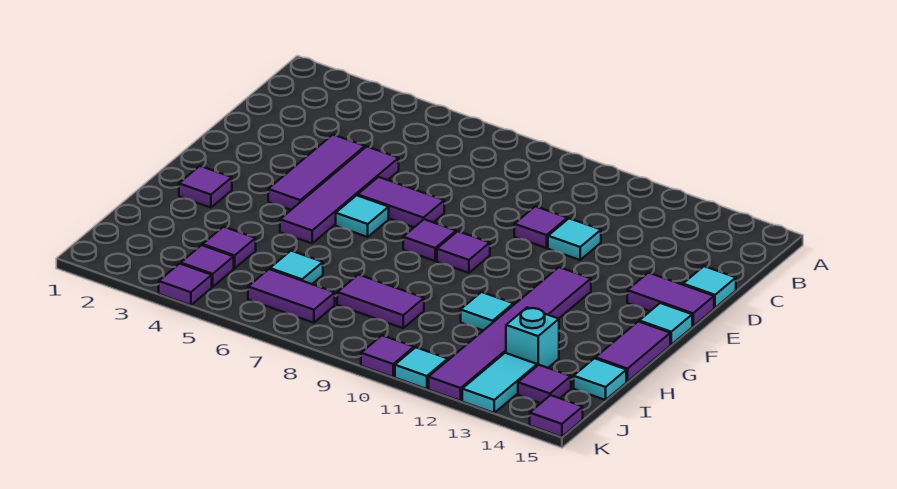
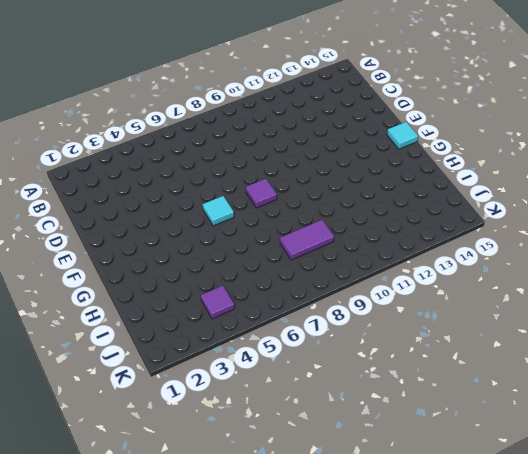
none -> purple 1x3 tile [268,135,365,210]
none -> purple 1x4 tile [280,147,399,243]
none -> purple 1x1 tile [514,206,567,248]

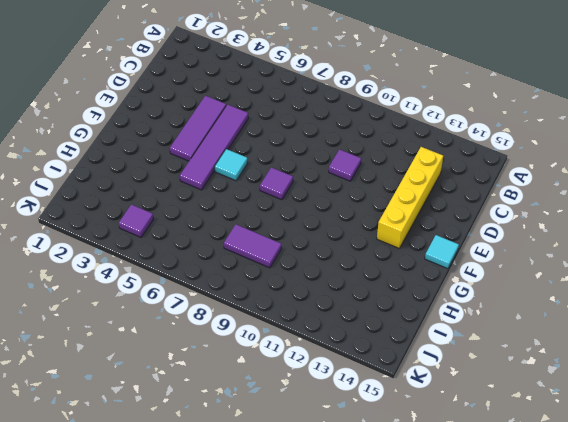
yellow 1x4 brick [377,147,443,248] -> none
none -> cyan 1x1 tile [548,218,601,260]
none -> cyan 1x1 tile [683,266,736,308]
none -> purple 1x2 tile [358,177,444,227]

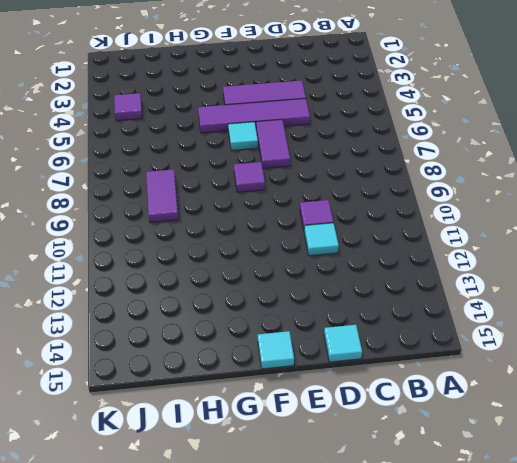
none -> purple 1x2 tile [627,273,714,326]
none -> purple 1x1 tile [437,231,490,273]
none -> purple 1x6 tile [429,267,591,401]

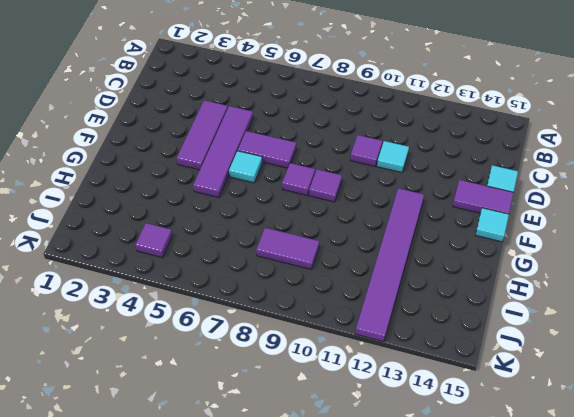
none -> purple 1x1 tile [179,166,232,208]
none -> purple 1x2 tile [595,321,670,382]
none -> cyan 1x1 tile [461,292,514,331]

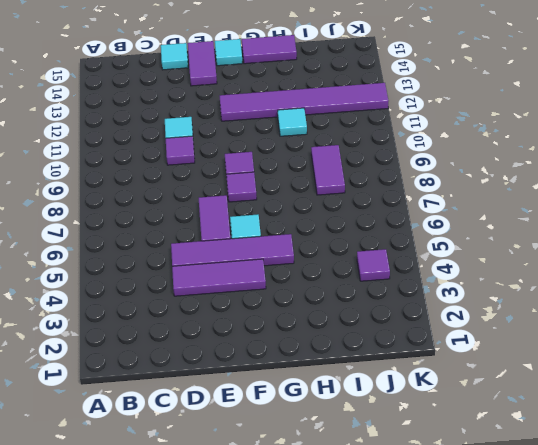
none -> purple 1x1 tile [179,166,232,208]
none -> purple 1x1 tile [203,227,256,268]
none -> cyan 1x1 tile [270,251,323,284]

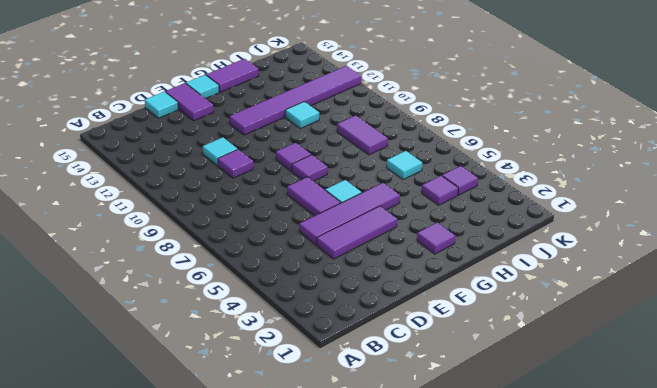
none -> cyan 1x1 brick [506,308,559,368]
none -> cyan 1x1 tile [574,358,626,400]
none -> purple 1x2 tile [248,269,335,323]

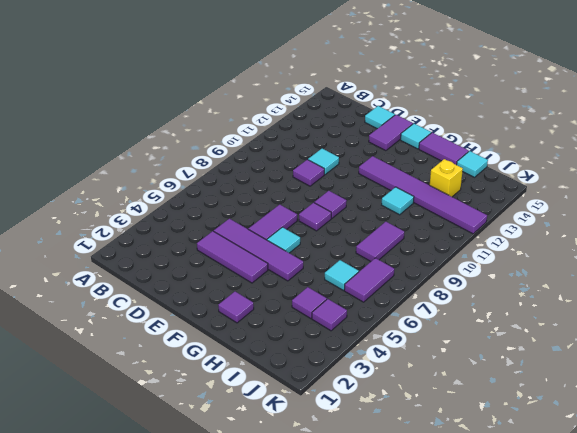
yellow 1x1 brick [430,159,463,197] -> cyan 1x1 brick [506,308,559,368]
none -> cyan 1x2 tile [462,353,537,413]
none -> purple 1x1 tile [518,365,571,403]
none -> purple 1x1 tile [159,264,212,305]

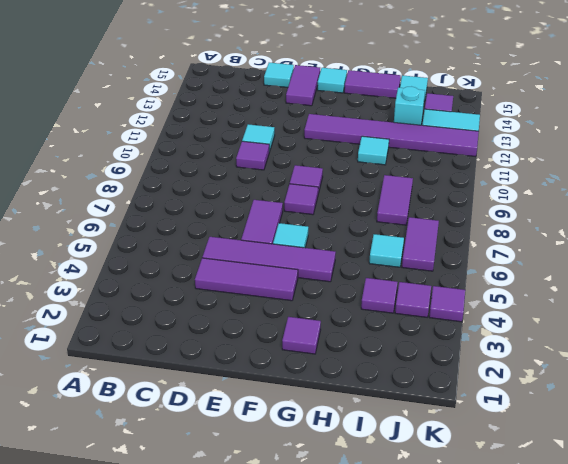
none -> purple 1x1 tile [361,335,414,377]
none -> cyan 1x1 tile [395,347,448,389]
none -> purple 1x1 tile [530,395,583,437]

